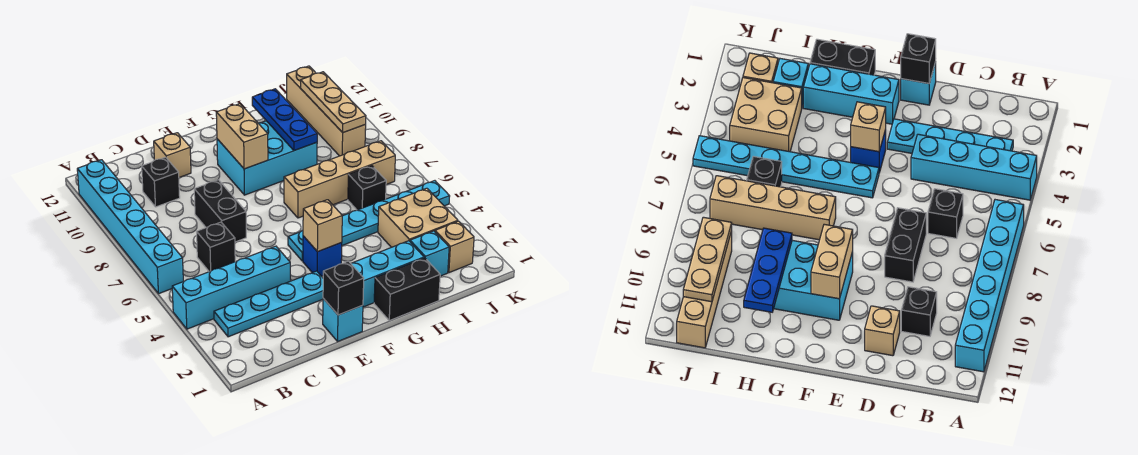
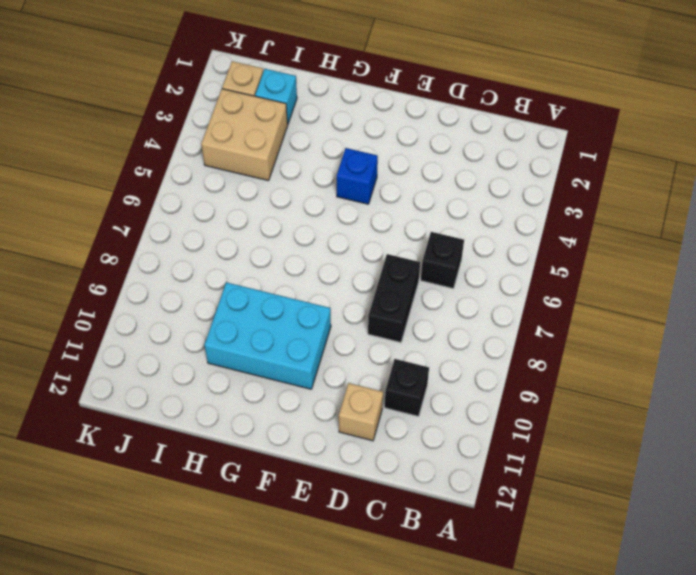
none -> cyan 1x4 brick [172,246,290,329]
none -> cyan 1x6 brick [77,160,183,293]
none -> cyan 1x4 plate [214,271,323,337]

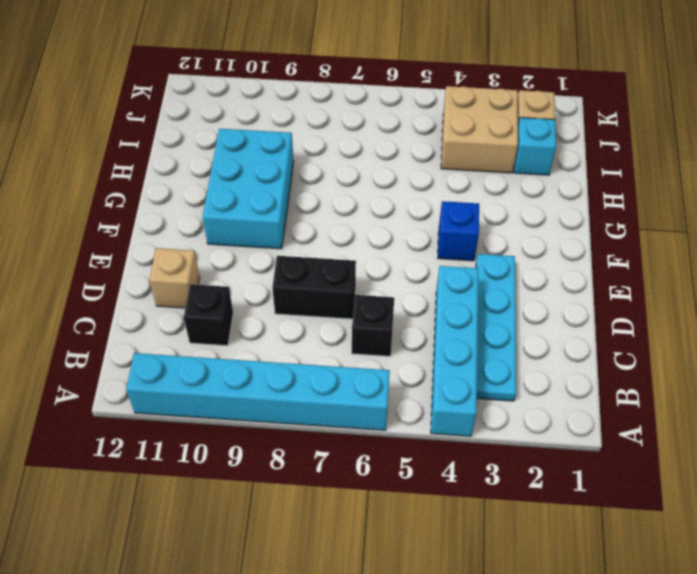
none -> cyan 1x1 brick [323,298,363,341]
none -> cyan 1x3 brick [351,241,424,307]
none -> cyan 1x6 plate [288,181,450,261]

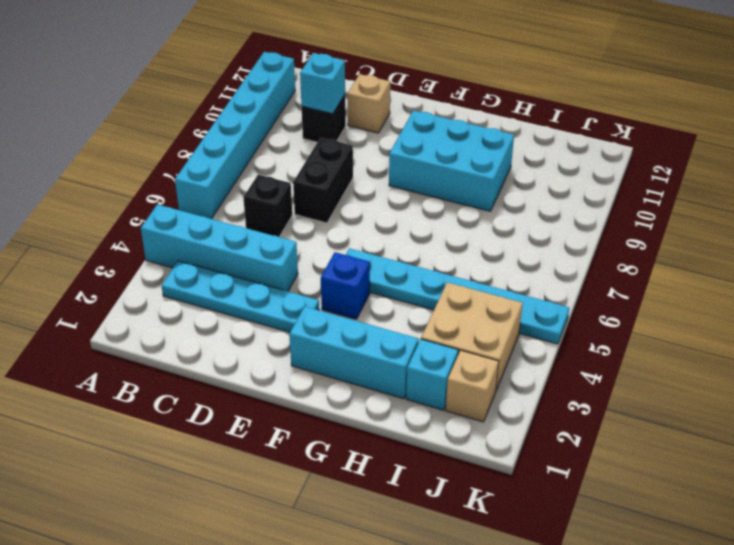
cyan 1x1 brick [300,53,345,114] -> cyan 1x1 brick moved to [323,298,363,341]
none -> black 1x2 brick [374,258,440,321]
none -> tan 1x4 brick [284,141,395,218]
none -> black 1x1 brick [348,166,386,210]

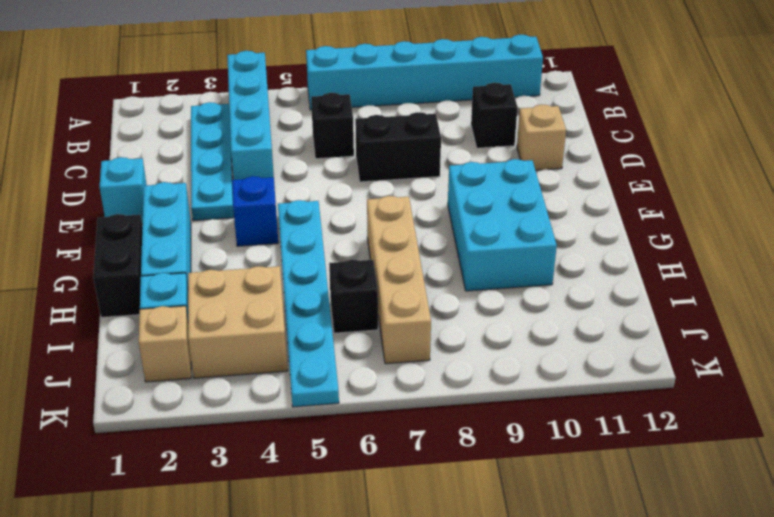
none -> tan 1x4 brick [287,66,366,156]
none -> black 1x1 brick [323,261,364,315]
none -> tan 1x1 brick [303,200,342,252]

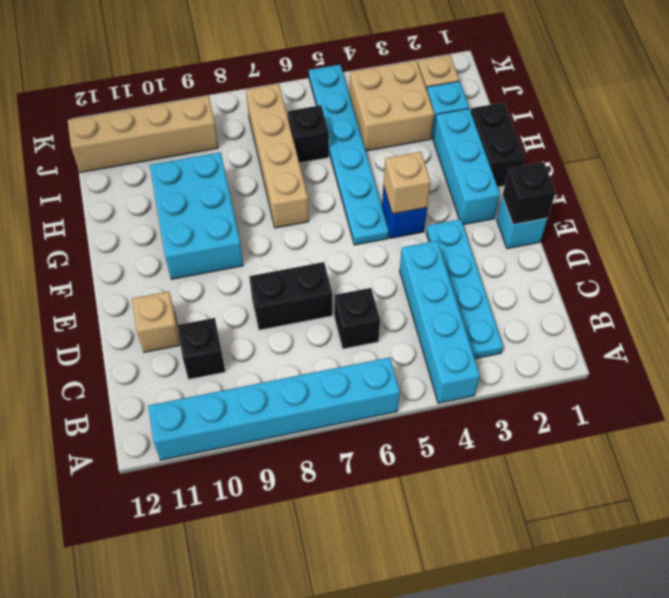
none -> tan 1x2 brick [216,104,268,169]
none -> blue 1x3 plate [252,89,317,151]
none -> tan 1x3 plate [301,72,366,133]

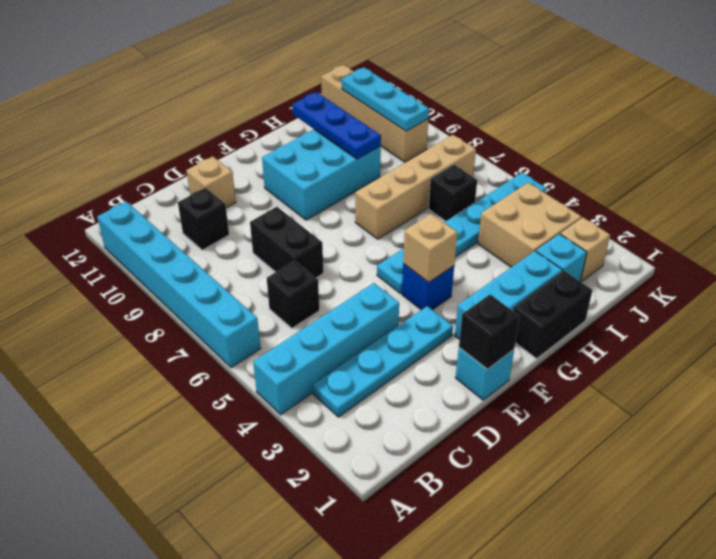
cyan 1x3 plate [341,67,429,131] -> tan 1x3 plate [301,72,366,133]
none -> tan 1x2 brick [216,104,268,169]

